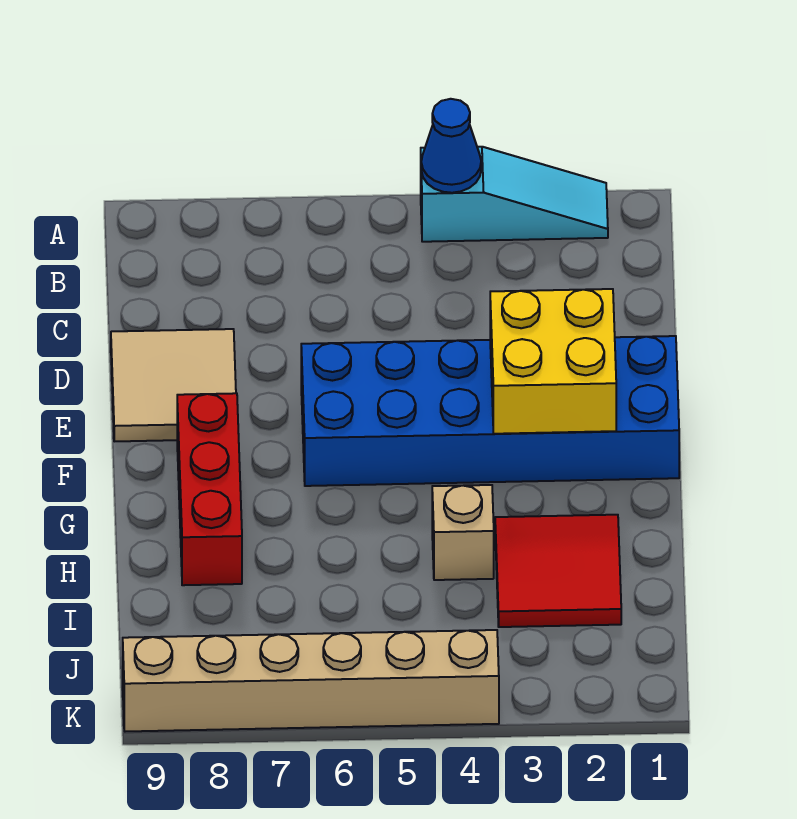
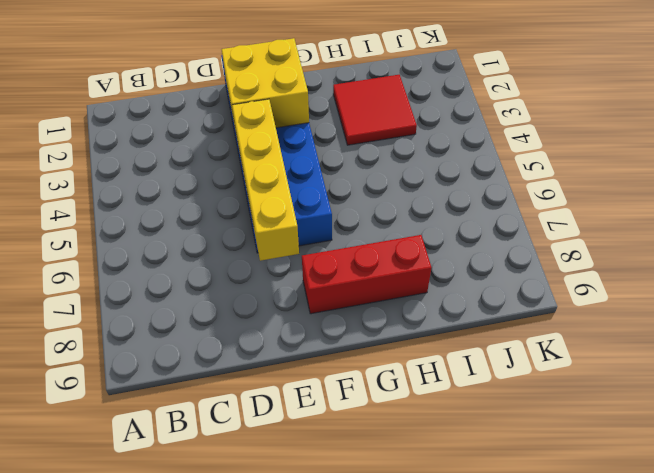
yellow 1x4 brick [232,99,299,261] -> none
none -> cyan 1x3 slope [421,147,608,242]
none -> tan 2x2 tile [111,329,236,441]

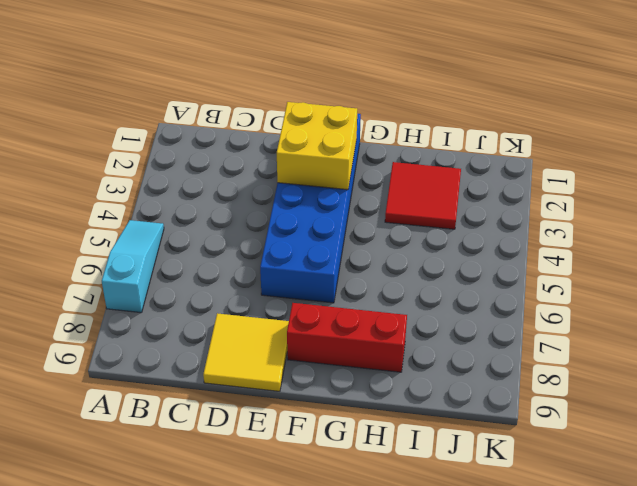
cyan 1x3 slope [102,220,164,313] -> cyan 1x3 slope moved to [421,147,608,242]
yellow 2x2 tile [203,313,289,391] -> tan 2x2 tile [111,329,236,441]
none -> tan 1x1 brick [432,485,494,580]
none -> tan 1x6 brick [123,630,499,732]

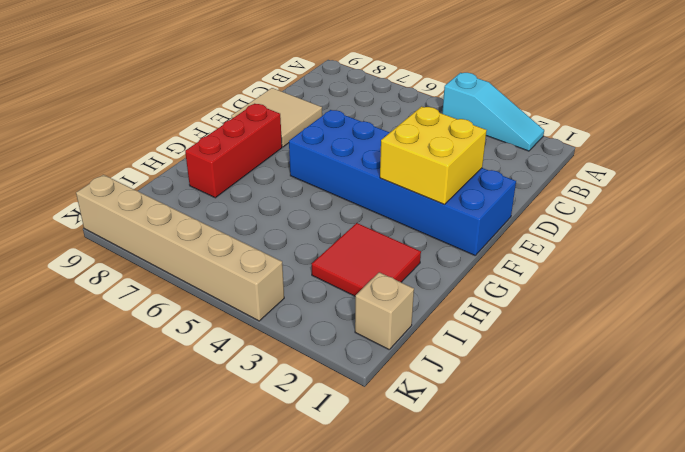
tan 1x1 brick [355,272,414,349] -> tan 1x1 brick moved to [432,485,494,580]
none -> blue 1x1 cone [421,99,481,193]

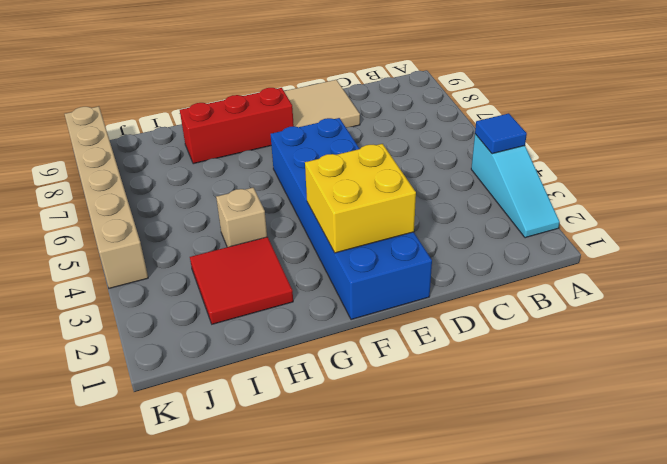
blue 1x1 tile [475,113,527,154] -> blue 1x1 cone [421,99,481,193]

